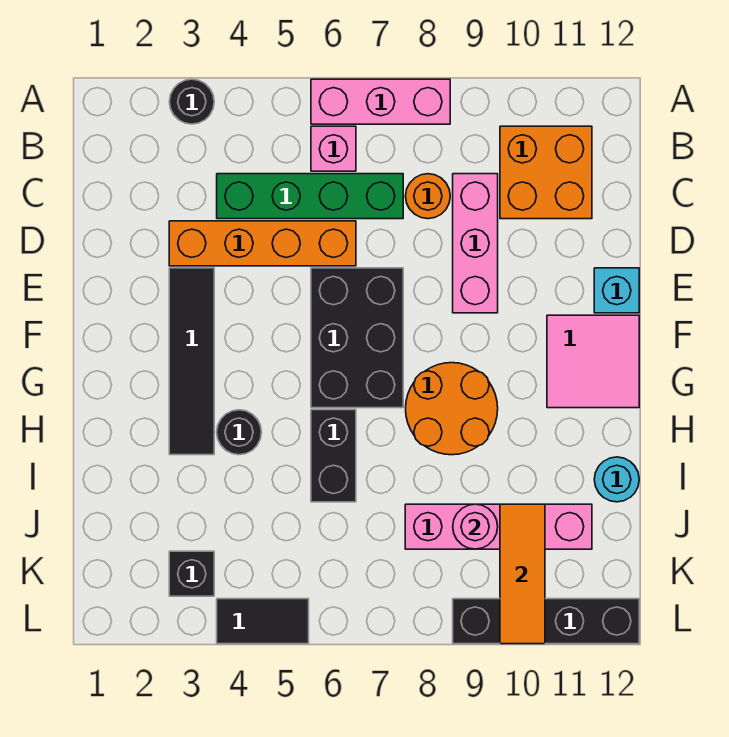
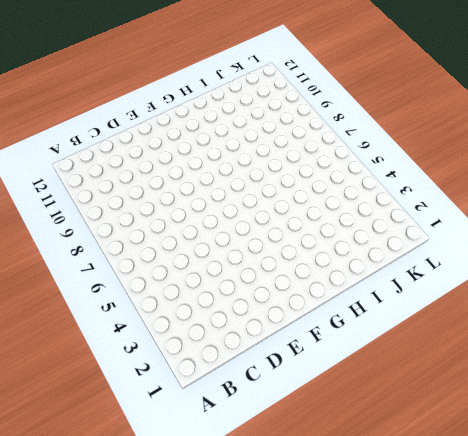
none -> black 1x1 round brick [169,79,214,124]
none -> pink 1x3 brick [311,79,450,124]
none -> pink 1x1 brick [311,126,356,171]

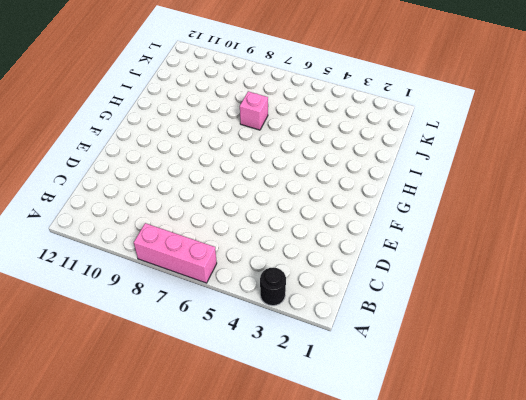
pink 1x1 brick [240,91,268,130] -> pink 1x1 brick moved to [311,126,356,171]
none -> orange 2x2 brick [500,126,592,219]
none -> green 1x4 brick [217,174,403,219]
none -> orange 1x1 round brick [406,174,450,219]

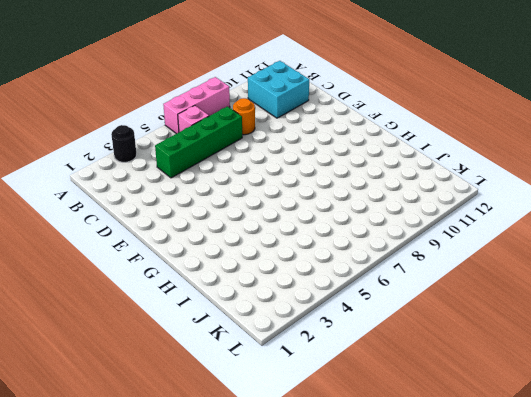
cyan 2x2 brick [248,61,309,118] -> orange 2x2 brick [500,126,592,219]
none -> pink 1x3 brick [453,174,498,313]
none -> orange 1x4 brick [169,221,356,266]
none -> black 1x4 tile [169,268,214,455]

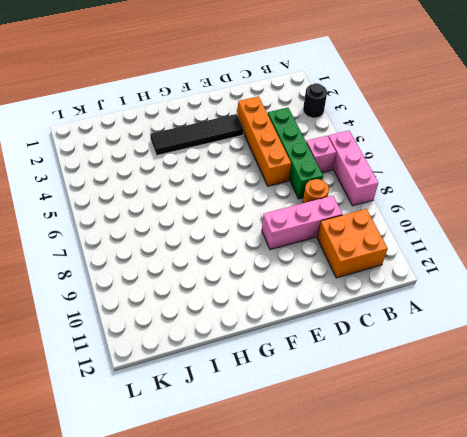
none -> black 2x3 brick [311,268,403,408]
none -> cyan 1x1 brick [594,268,639,313]
none -> pink 2x2 tile [547,315,639,408]

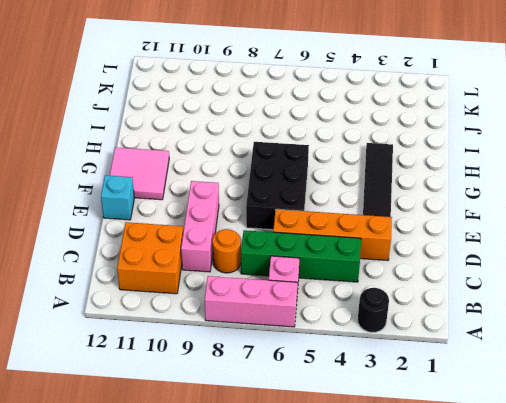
none -> orange 2x2 round brick [406,363,498,455]
none -> black 1x1 round brick [217,410,262,455]
none -> black 1x2 brick [311,410,356,502]

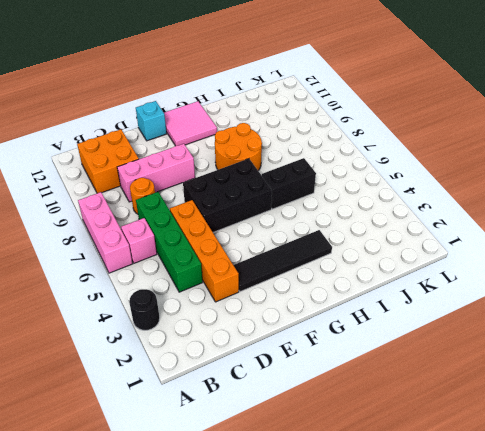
none -> black 1x1 round brick [217,410,262,455]
none -> cyan 1x1 round brick [594,457,639,502]
none -> pink 1x4 brick [405,504,592,549]

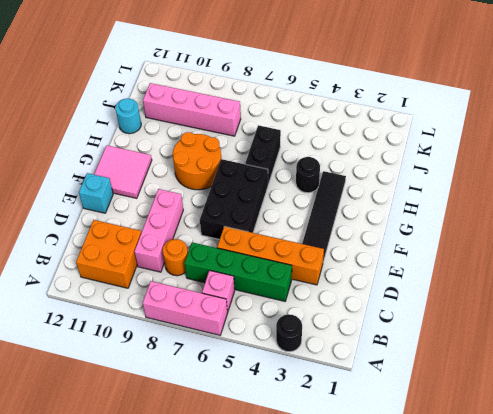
none -> black 1x1 brick [169,551,214,596]
none -> black 1x2 tile [217,599,309,644]
none -> black 1x4 brick [453,599,639,644]

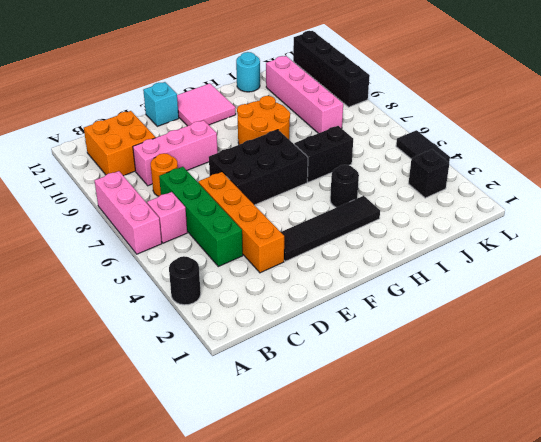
none -> pink 1x1 round brick [453,504,498,549]
none -> orange 1x3 tile [500,504,545,644]

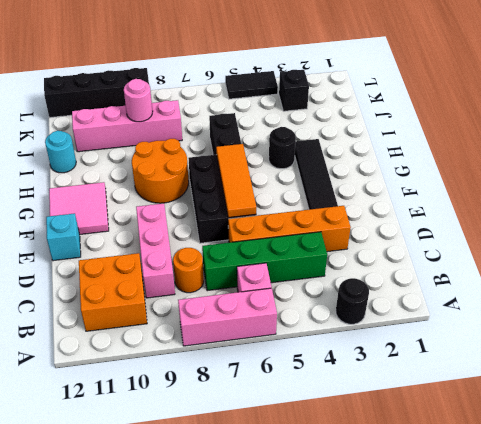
orange 1x3 tile [216,144,256,218] -> orange 1x3 tile moved to [500,504,545,644]

